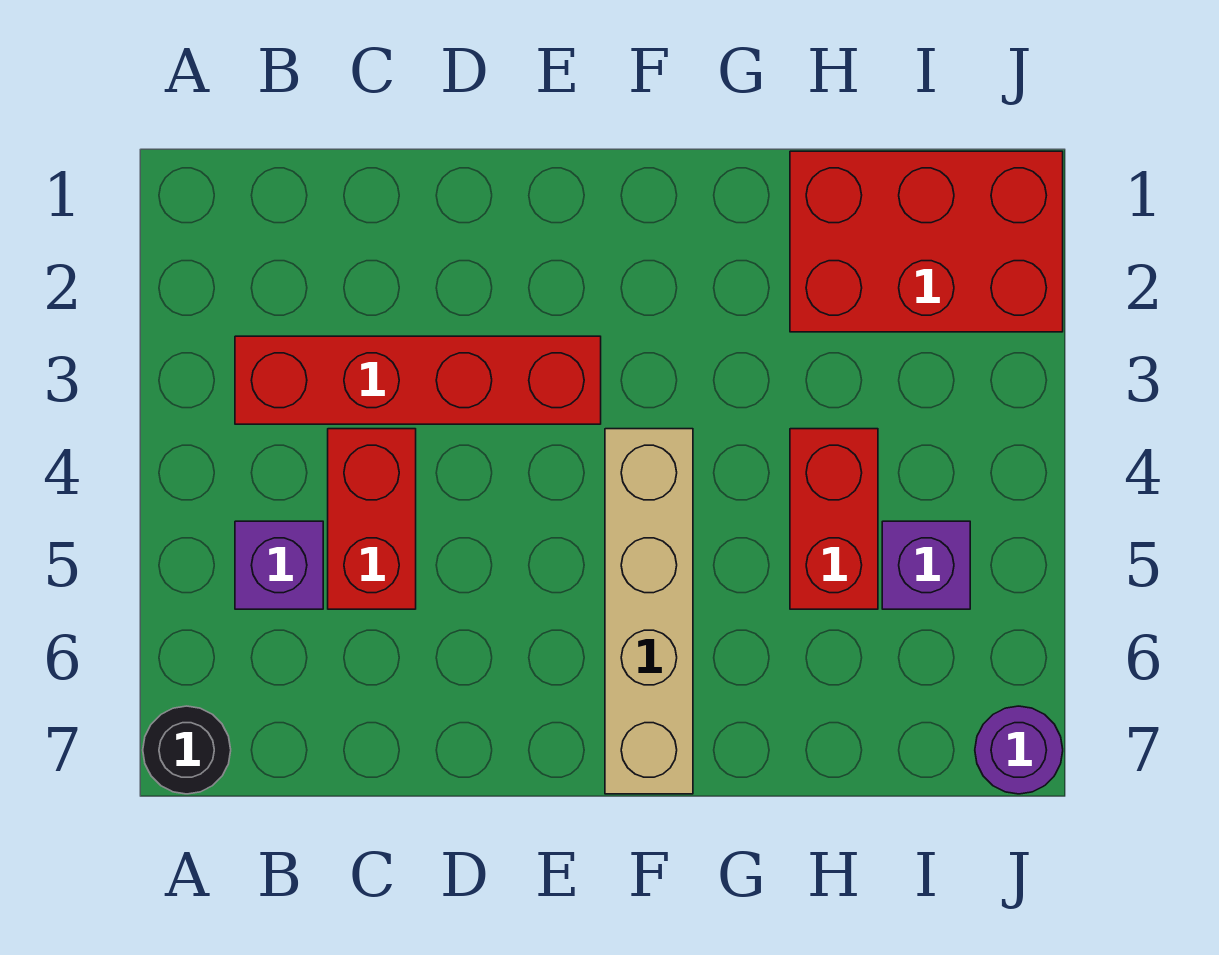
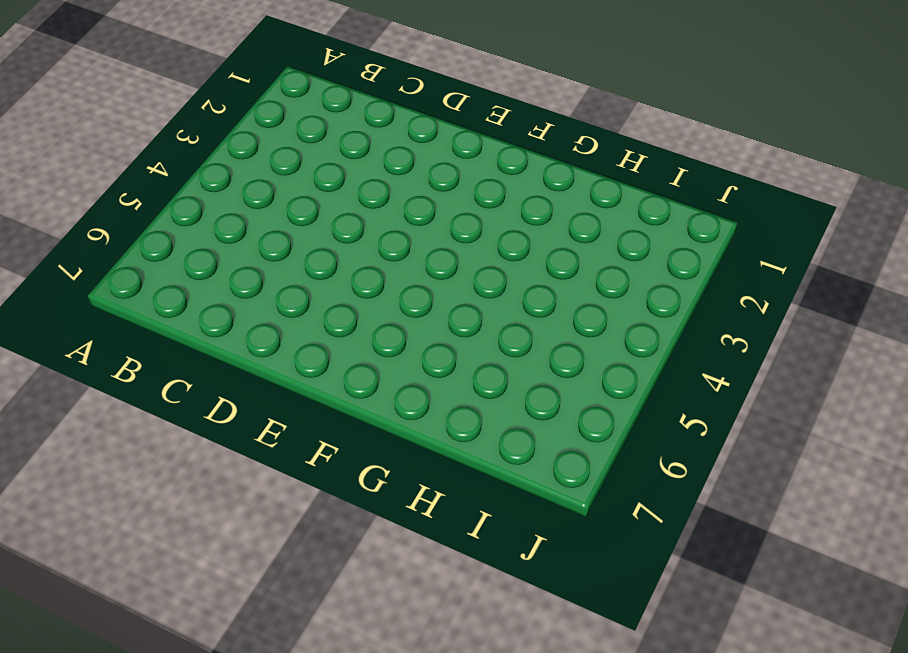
none -> black 1x1 round brick [143,706,231,794]
none -> red 1x4 brick [235,336,601,424]

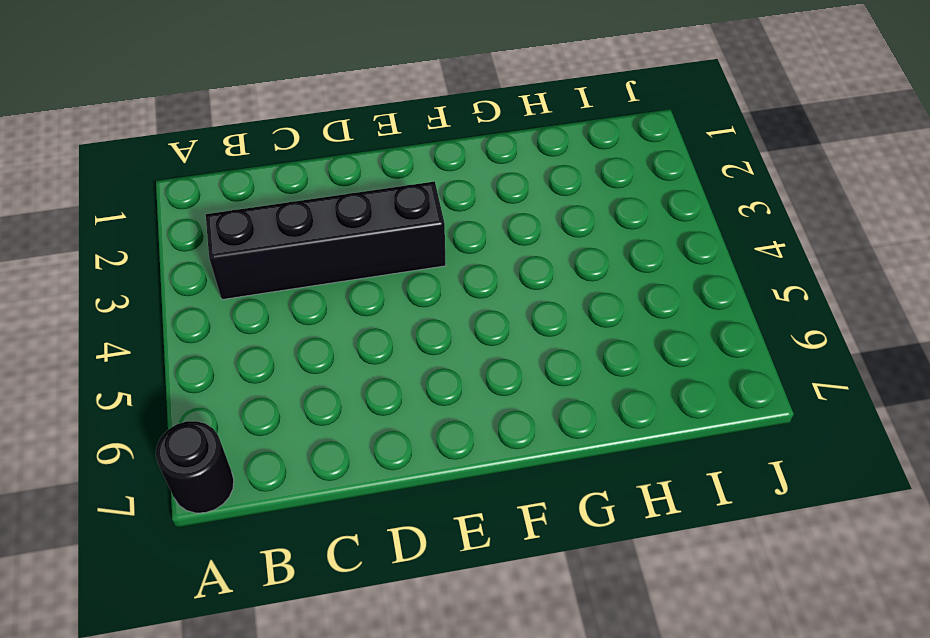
black 1x4 brick [206,181,446,299] -> red 1x4 brick [235,336,601,424]
none -> purple 1x1 brick [235,521,323,609]
none -> red 1x2 brick [328,429,416,609]

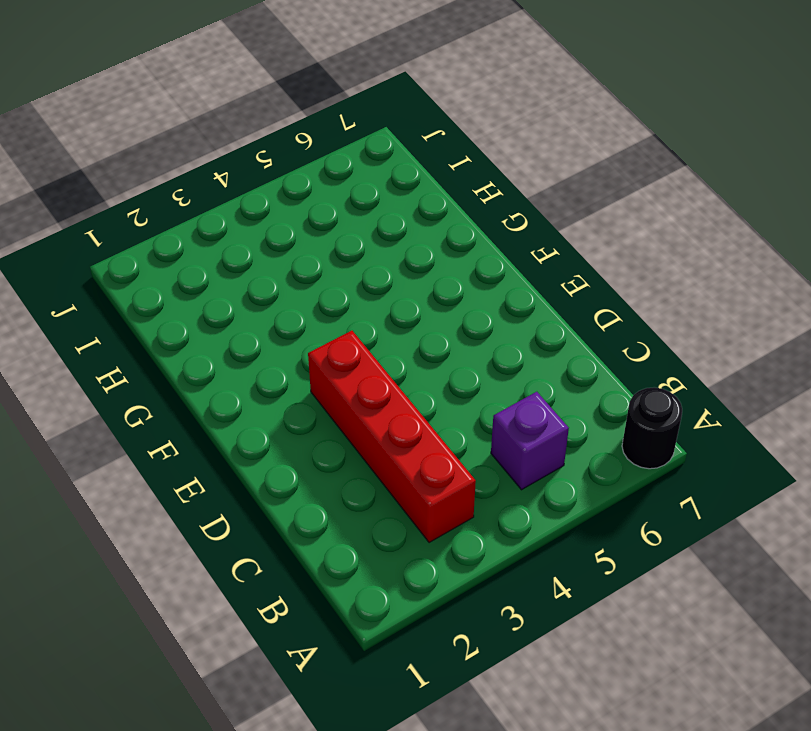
none -> red 1x2 brick [328,429,416,609]
none -> tan 1x4 brick [605,429,693,794]

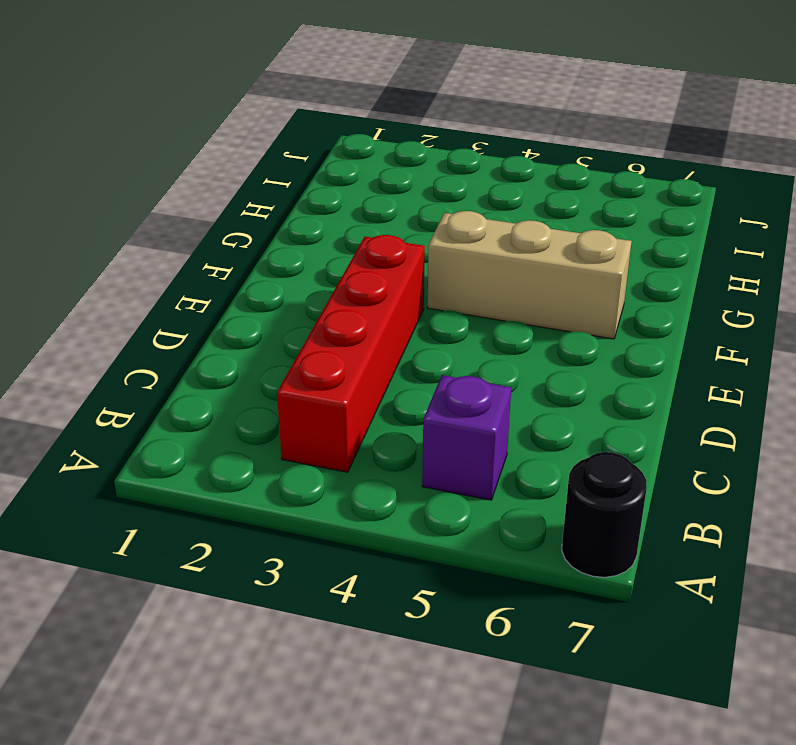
tan 1x3 brick [428,211,632,339] -> tan 1x4 brick [605,429,693,794]
none -> red 1x2 brick [328,429,416,609]
none -> red 2x3 brick [790,151,1063,332]

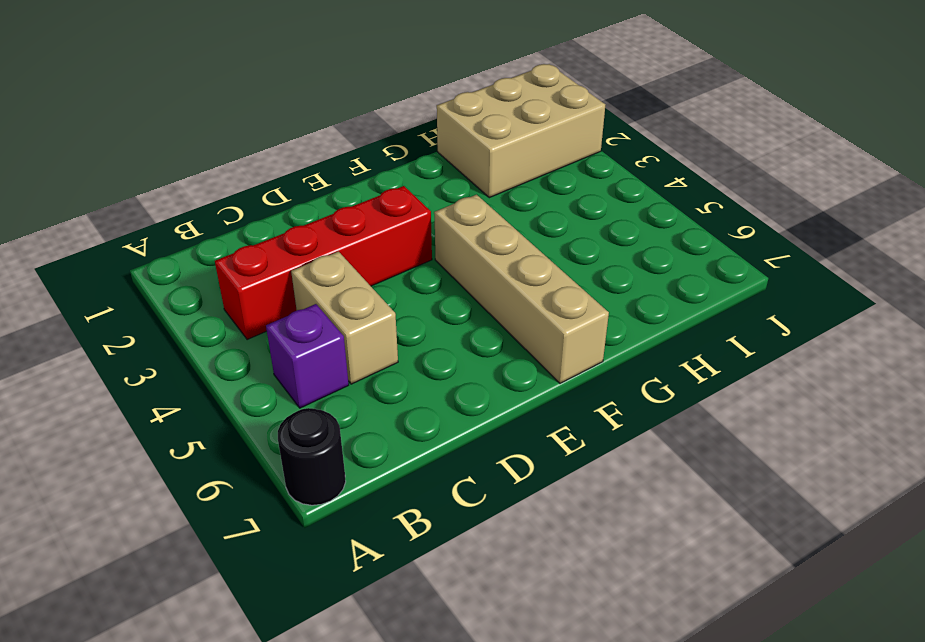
tan 1x2 brick [291,251,398,384] -> red 1x2 brick [328,429,416,609]
tan 2x3 brick [437,64,605,198] -> red 2x3 brick [790,151,1063,332]
none -> red 1x2 brick [790,429,878,609]
none -> purple 1x1 brick [882,521,970,609]

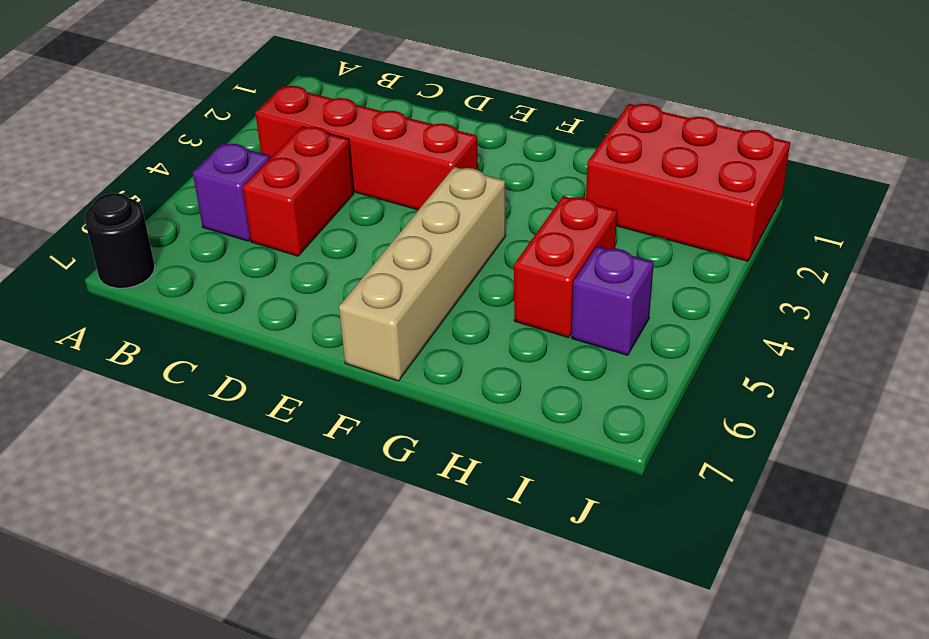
none -> purple 1x1 round brick [975,706,1063,794]

